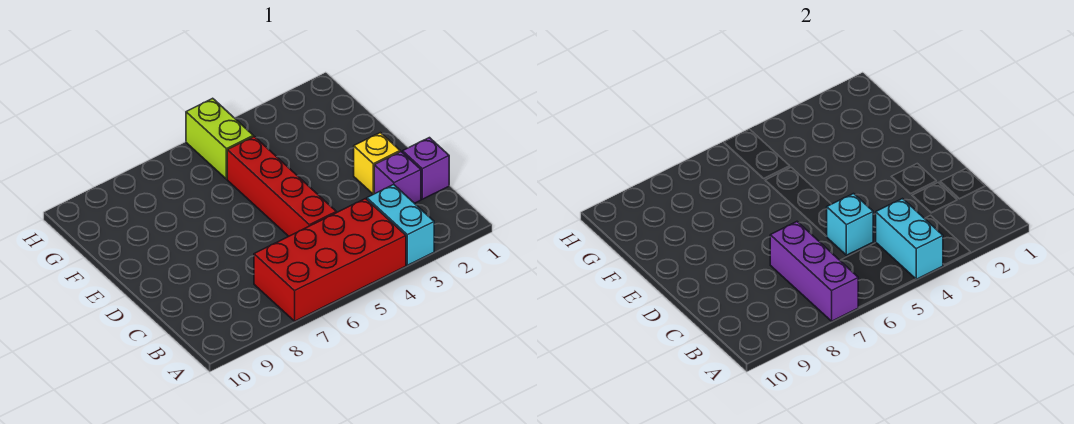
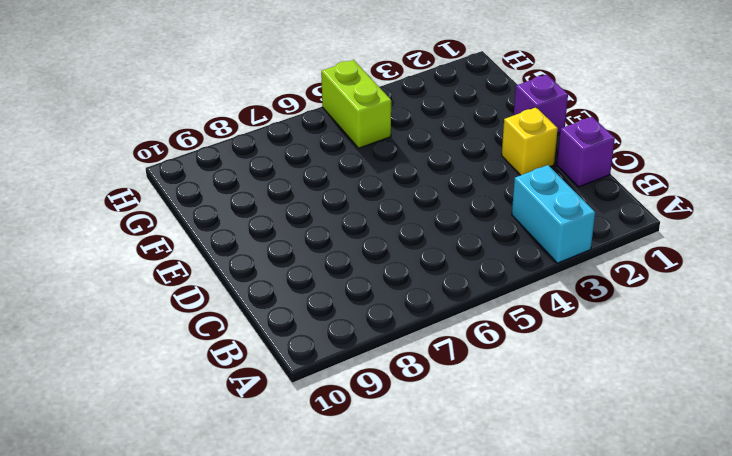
purple 1x1 brick [514,74,568,133] -> purple 1x1 brick moved to [374,152,421,203]
none -> red 2x4 brick [254,199,406,321]
none -> red 1x4 brick [227,136,336,236]

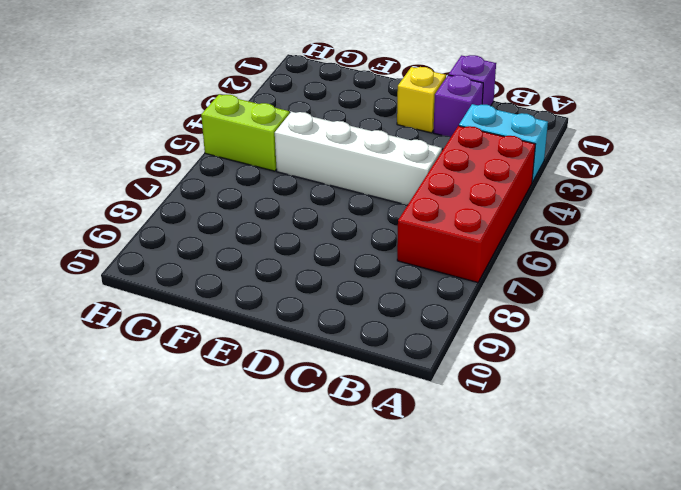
white 1x4 brick [275,112,442,205] -> red 1x4 brick [227,136,336,236]
none -> cyan 1x2 brick [876,199,943,279]
none -> purple 1x3 brick [770,222,858,321]

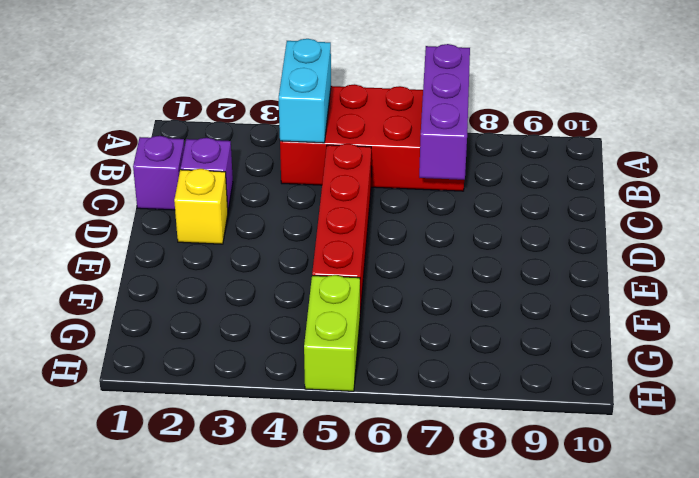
none -> cyan 1x2 brick [367,185,434,265]
none -> cyan 1x1 brick [826,194,873,255]

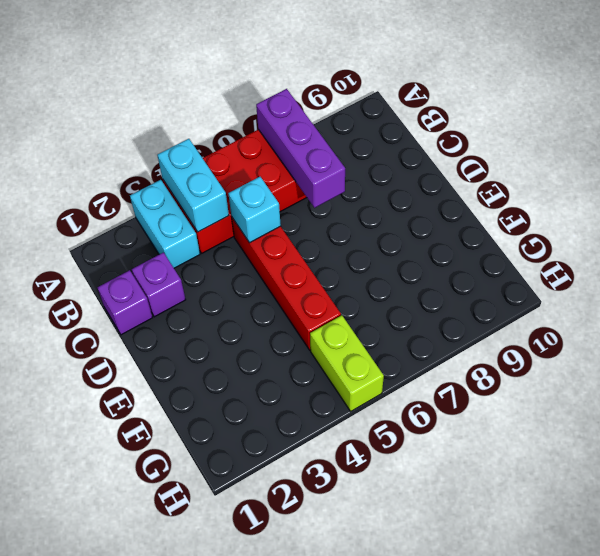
none -> yellow 1x1 brick [354,133,400,194]

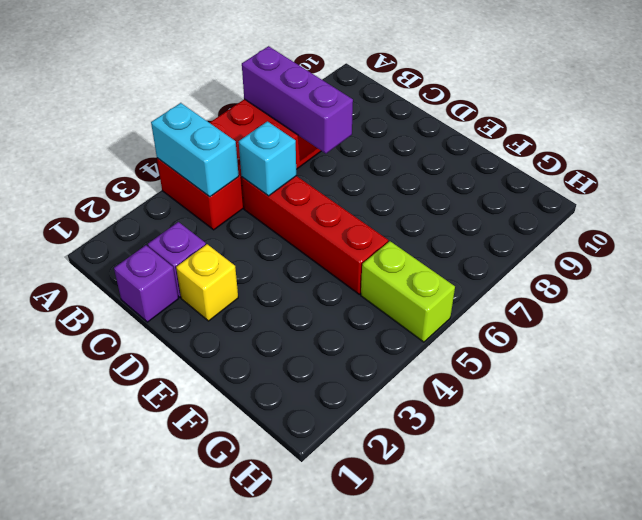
none -> cyan 1x2 brick [367,185,434,265]

